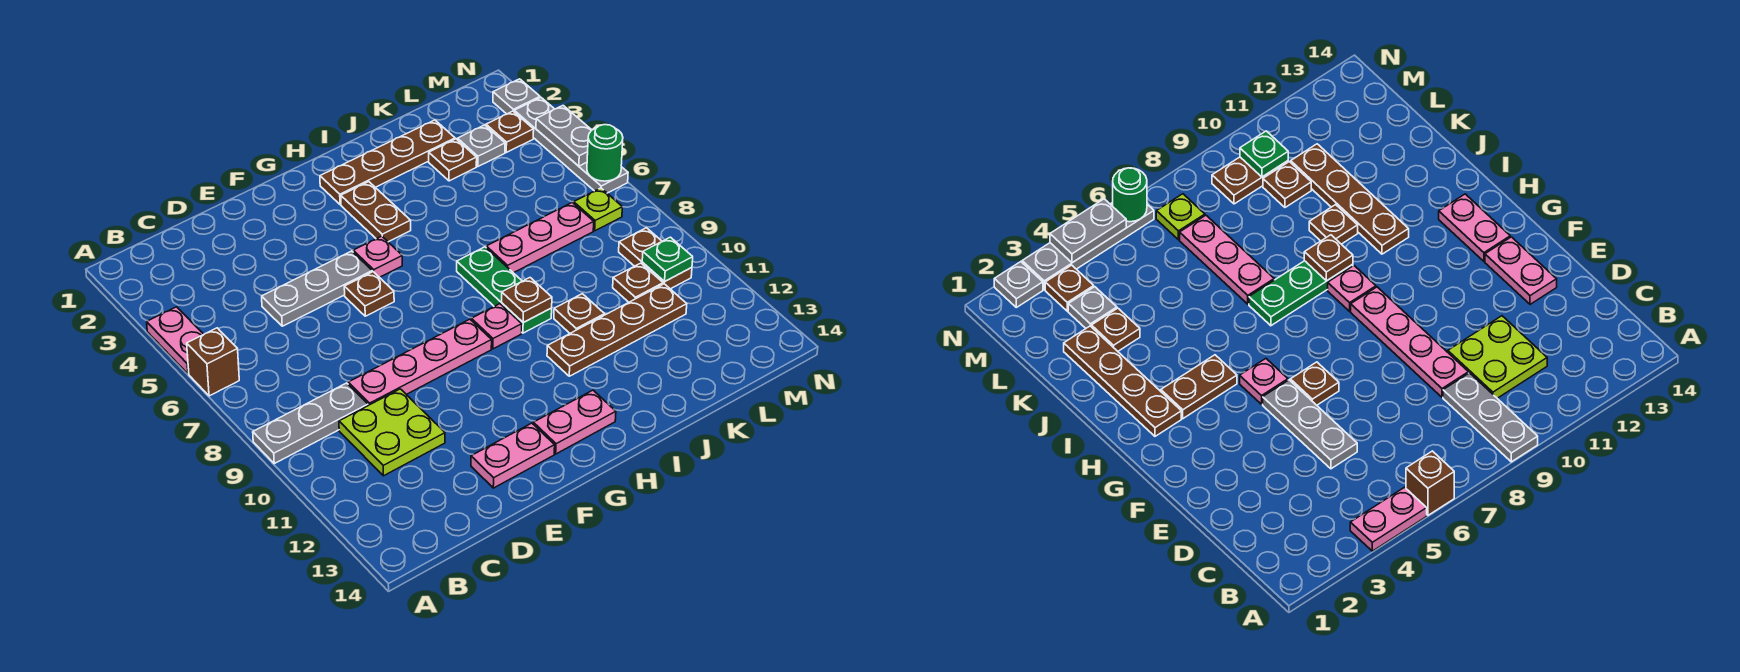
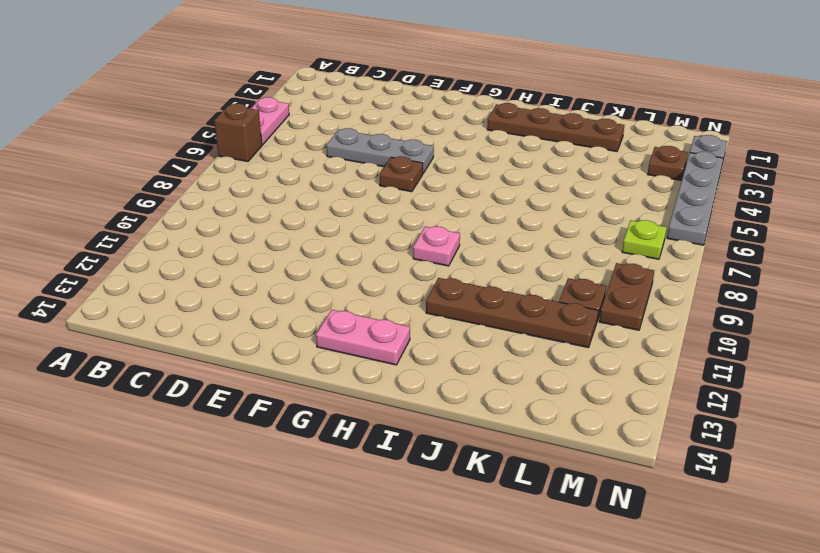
none -> grey 1x3 plate [253,383,368,464]
none -> lime 2x2 plate [339,389,445,476]
none -> pink 1x4 plate [348,319,492,405]

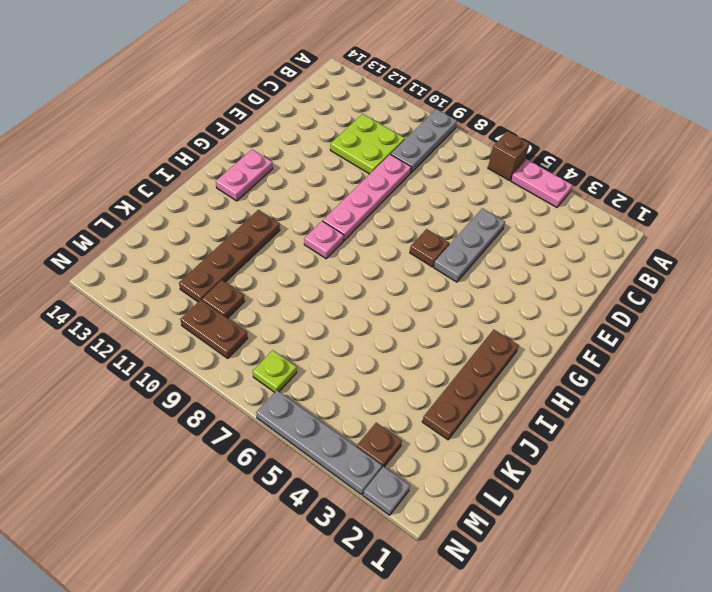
none -> pink 1x2 plate [471,423,555,488]
none -> pink 1x1 plate [353,236,402,277]
none -> brown 1x2 plate [341,182,411,242]

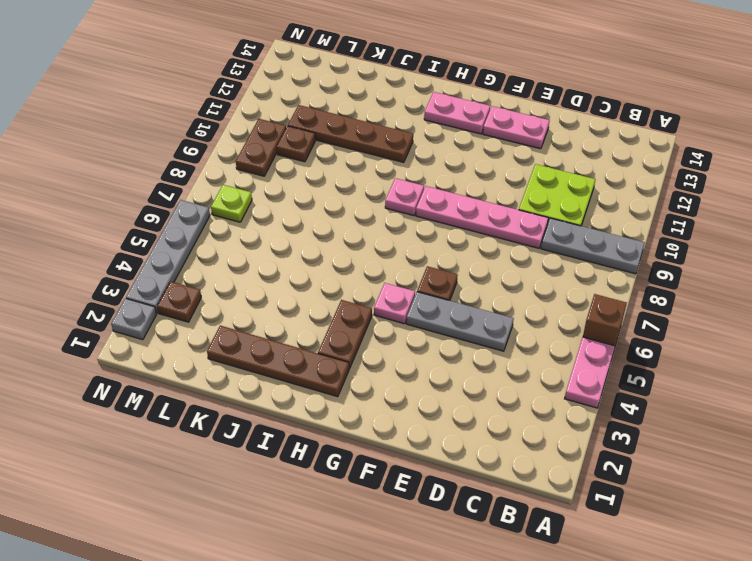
none -> green 1x3 plate [457,247,552,333]
none -> pink 1x3 plate [486,203,594,273]
none -> brown 1x1 plate [554,294,605,333]

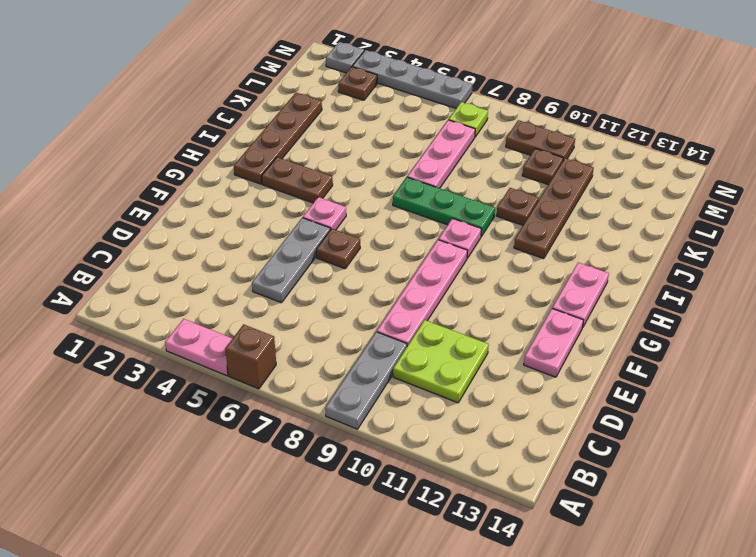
none -> brown 1x1 plate [429,139,477,181]
none -> grey 1x1 plate [458,125,505,166]
none -> brown 1x1 plate [502,278,552,322]

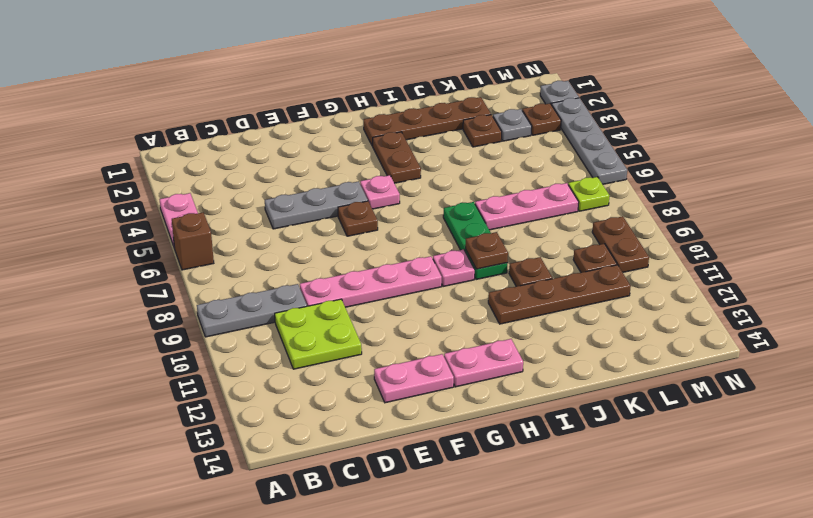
none -> green 1x1 plate [642,237,693,282]
none -> grey 1x2 plate [536,106,592,166]
none -> green 1x1 round brick [587,125,623,181]

